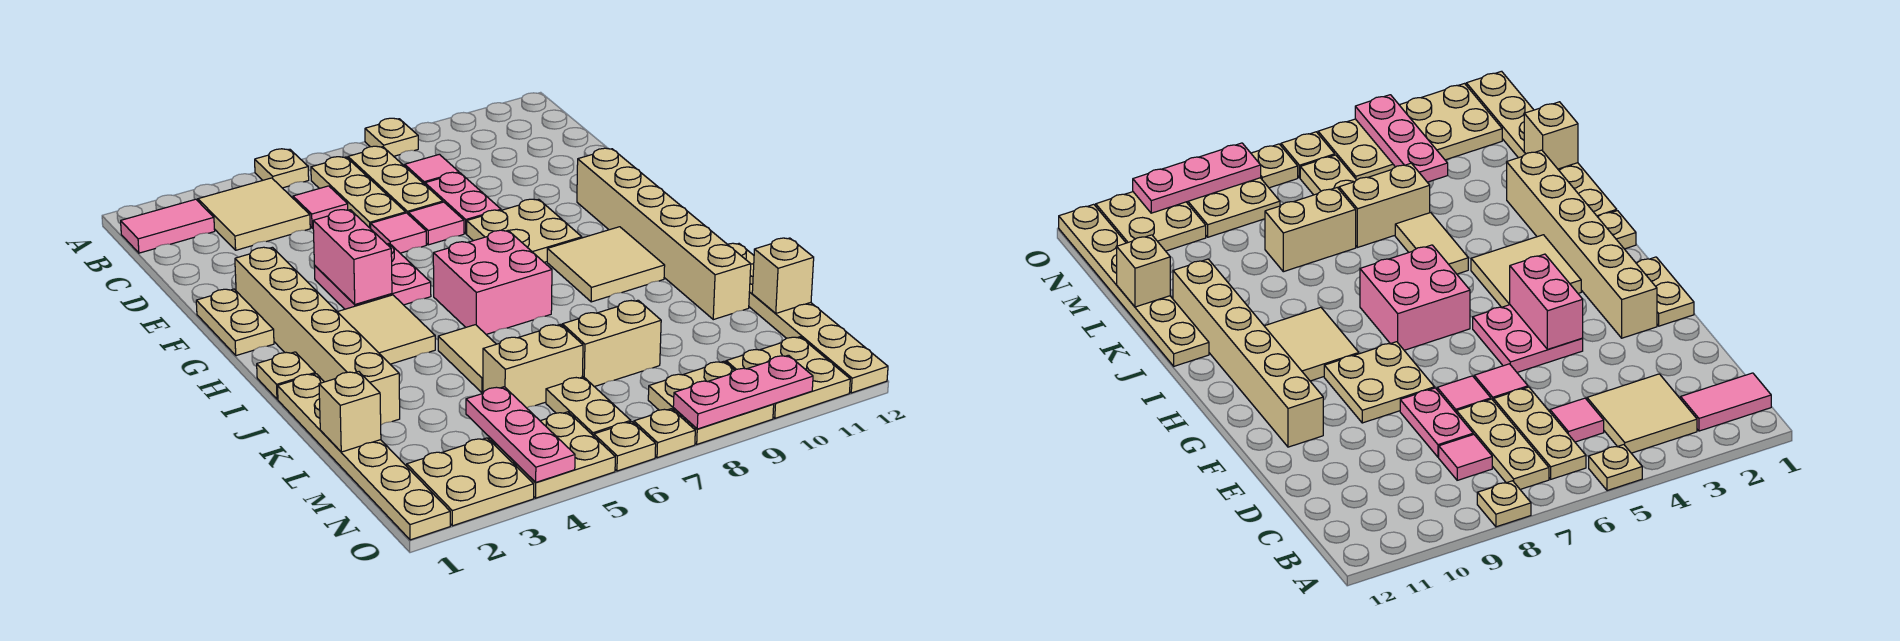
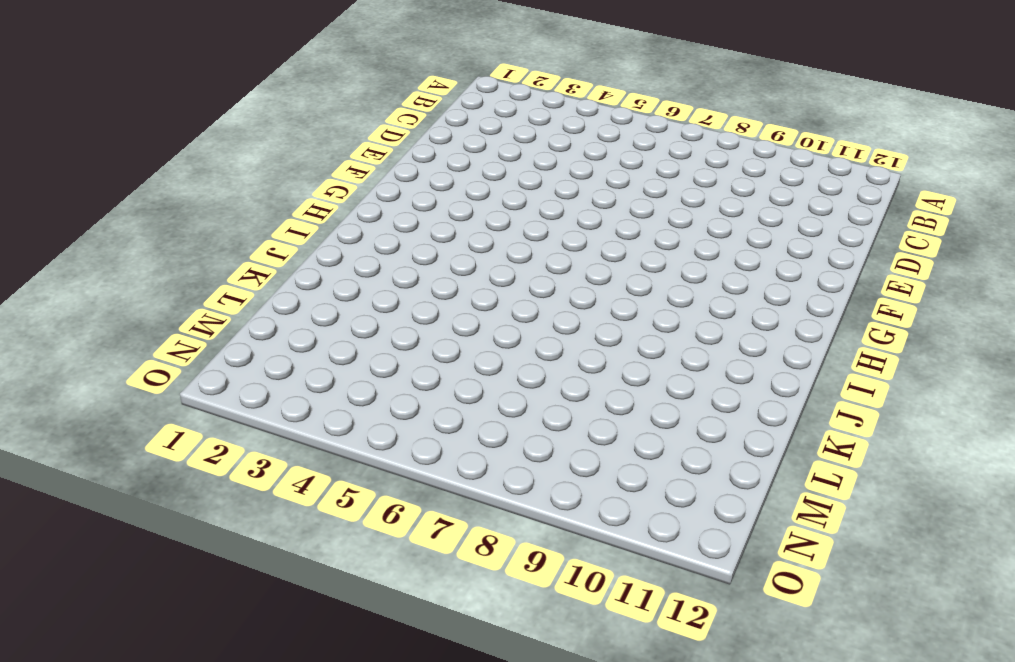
none -> tan 1x1 plate [255,149,309,188]
none -> tan 1x1 plate [365,118,418,156]
none -> pink 1x2 tile [121,199,215,253]
none -> tan 2x2 tile [198,178,310,250]

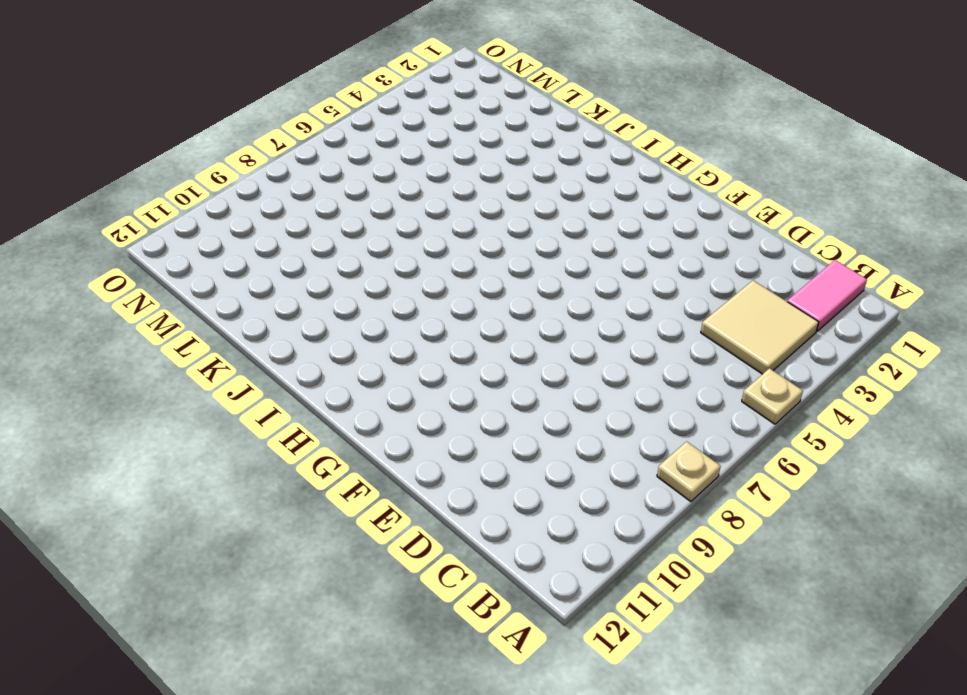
none -> tan 1x3 plate [311,157,406,229]
none -> tan 1x3 plate [348,146,443,214]
none -> pink 1x1 tile [293,186,348,228]
none -> pink 1x1 tile [405,154,459,184]

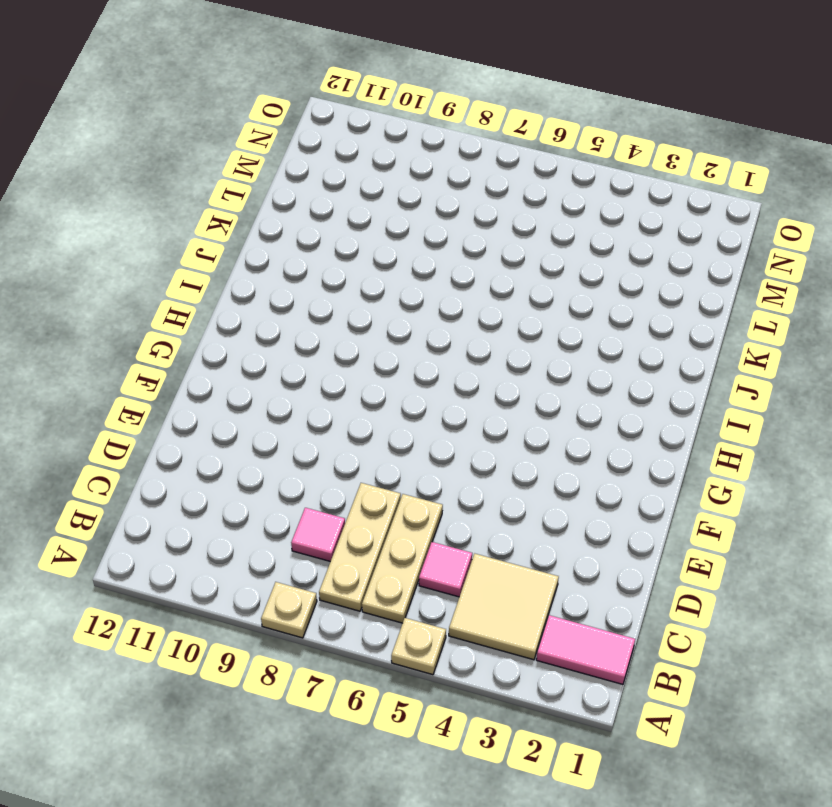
none -> pink 1x2 plate [425,172,501,234]
none -> pink 1x1 tile [371,213,426,253]
none -> pink 1x1 tile [408,202,464,245]
none -> tan 1x2 plate [196,289,274,356]

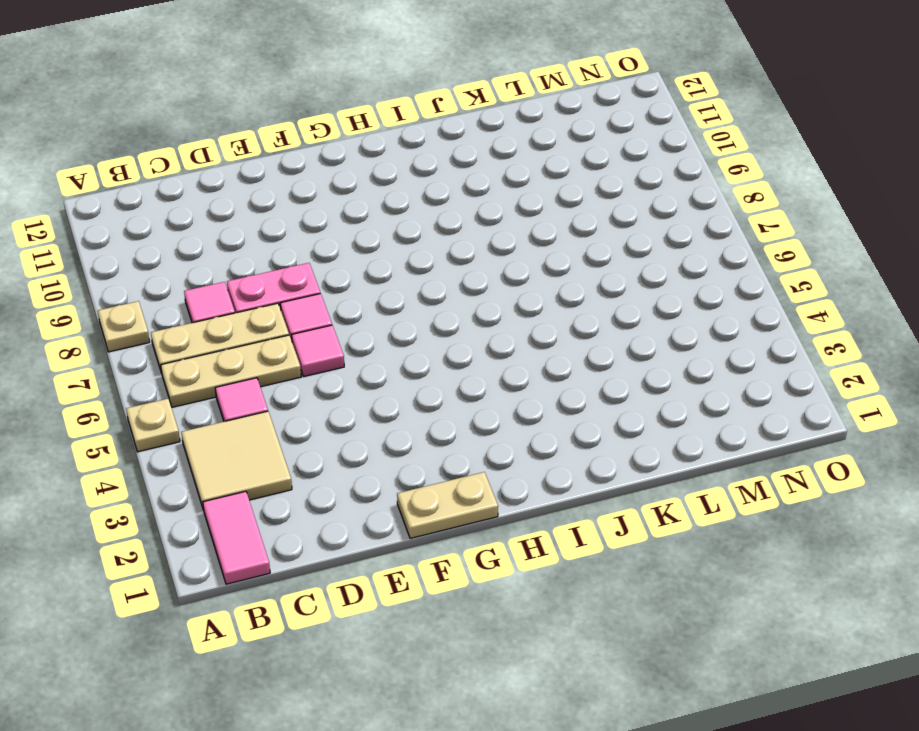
none -> tan 1x6 brick [235,247,400,425]
none -> pink 2x2 plate [314,243,431,309]
none -> tan 2x2 plate [467,199,582,262]
none -> tan 1x6 brick [577,148,751,320]

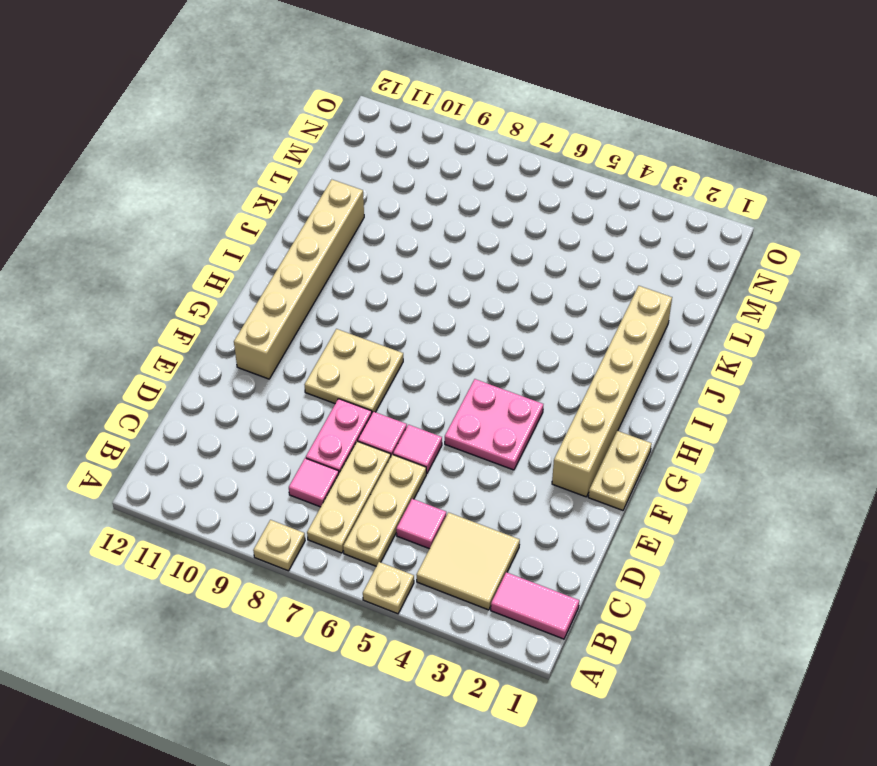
none -> tan 2x2 tile [338,295,435,364]
none -> pink 2x2 brick [433,230,552,334]
none -> tan 2x2 tile [547,227,665,302]
none -> tan 1x1 plate [257,352,315,399]

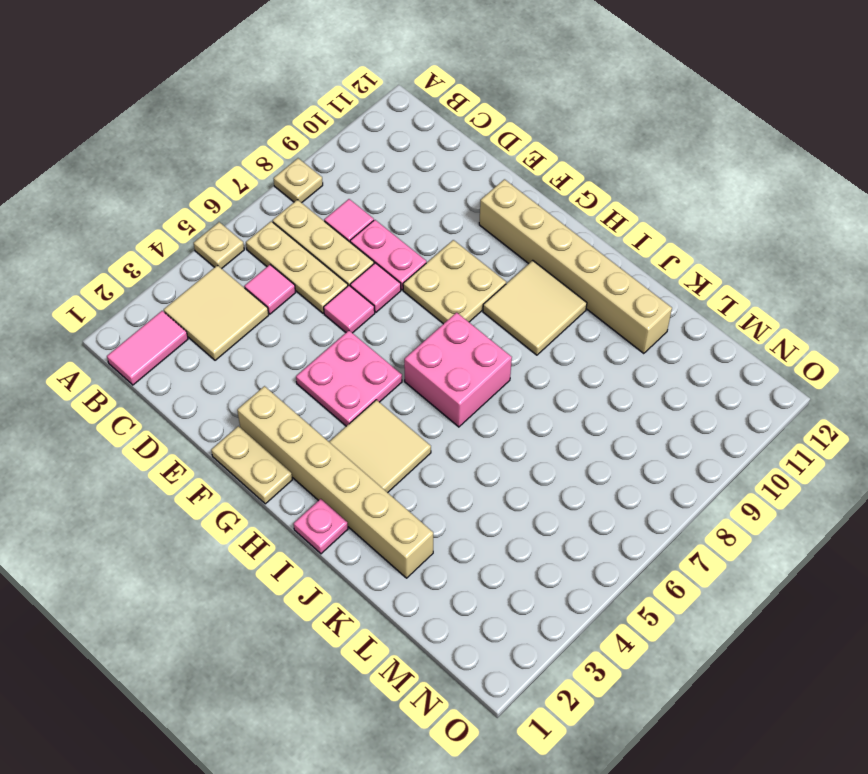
pink 1x1 plate [294,499,348,554] -> tan 1x1 plate [257,352,315,399]
none -> tan 1x6 plate [278,374,450,540]
none -> tan 1x2 tile [438,325,496,393]
none -> tan 1x6 plate [728,243,888,393]
none -> tan 1x2 brick [483,324,583,408]

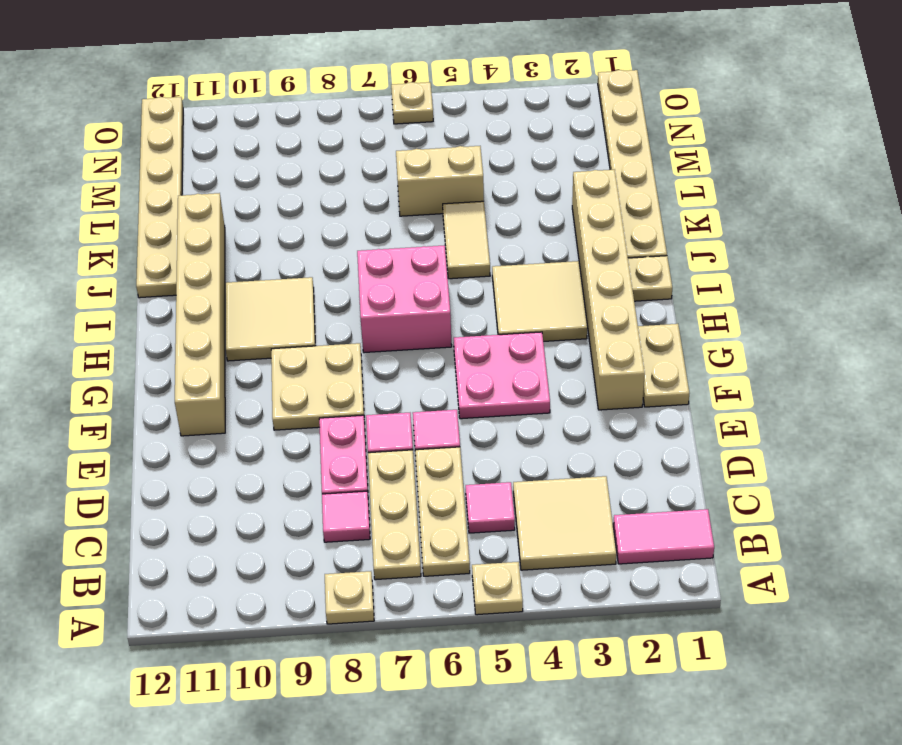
none -> tan 1x2 brick [562,300,661,387]
none -> tan 1x2 plate [546,377,631,436]
none -> tan 2x2 plate [407,438,534,526]
none -> tan 2x2 plate [489,412,615,498]

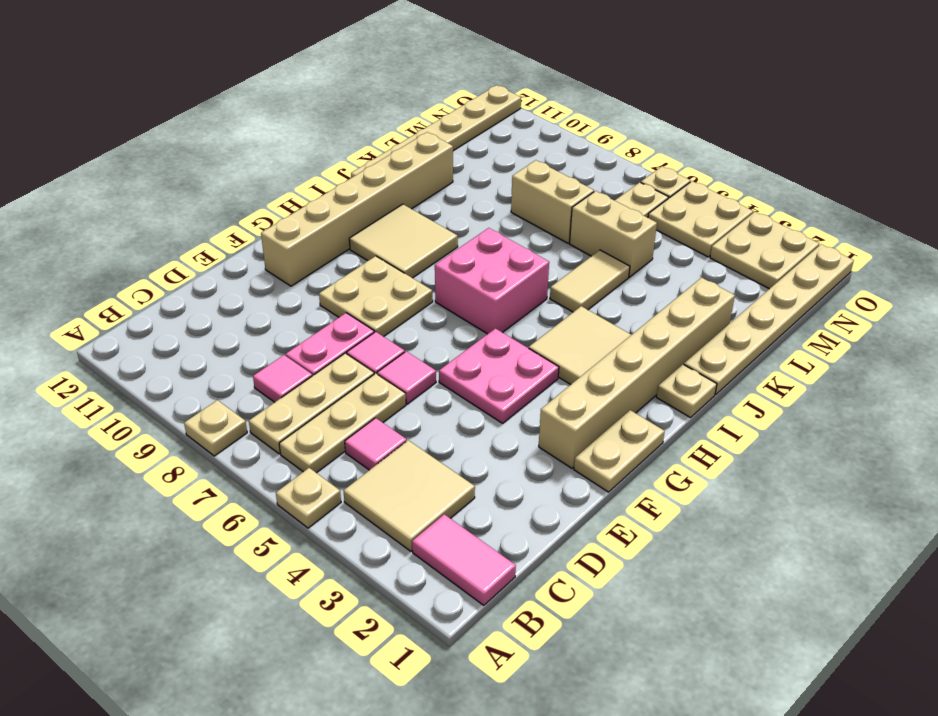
none -> tan 2x2 plate [648,361,774,444]
none -> tan 2x2 plate [726,337,850,418]
none -> tan 1x1 plate [634,409,695,458]
none -> pink 1x2 brick [313,210,392,304]

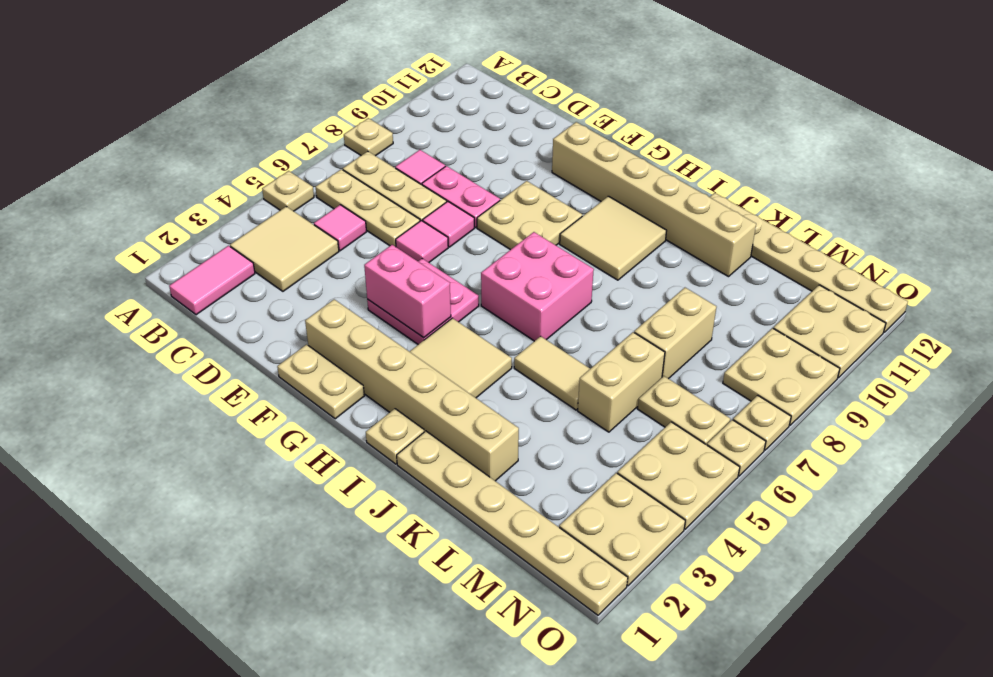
none -> tan 1x1 brick [319,372,381,452]
none -> tan 1x1 brick [752,238,814,313]
none -> pink 1x3 plate [466,387,575,482]
none -> pink 1x3 plate [673,355,813,429]

